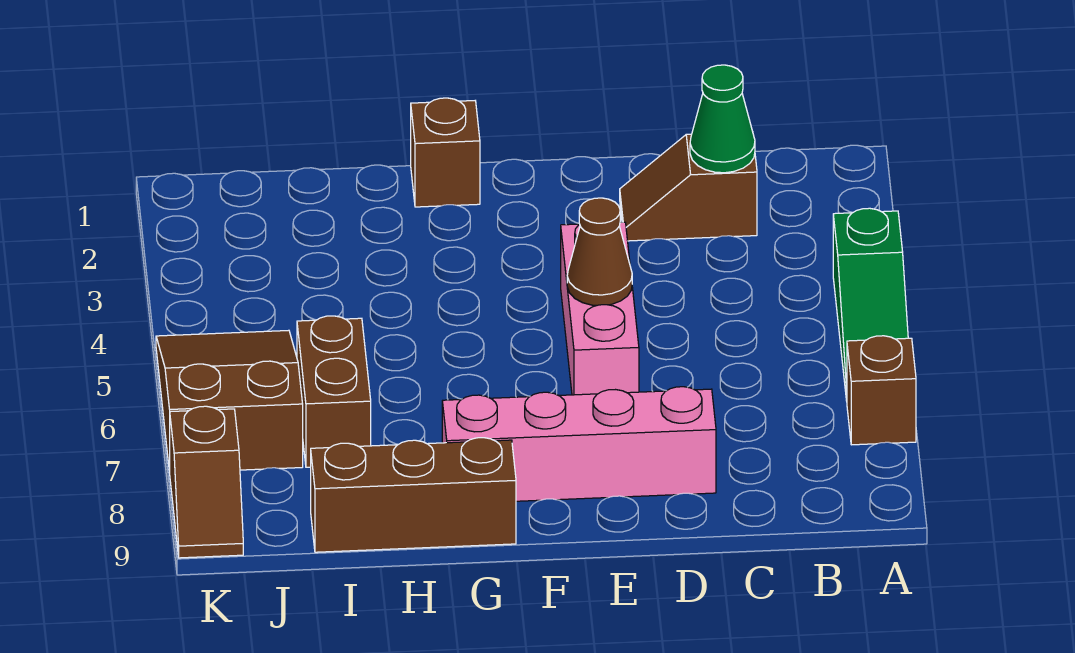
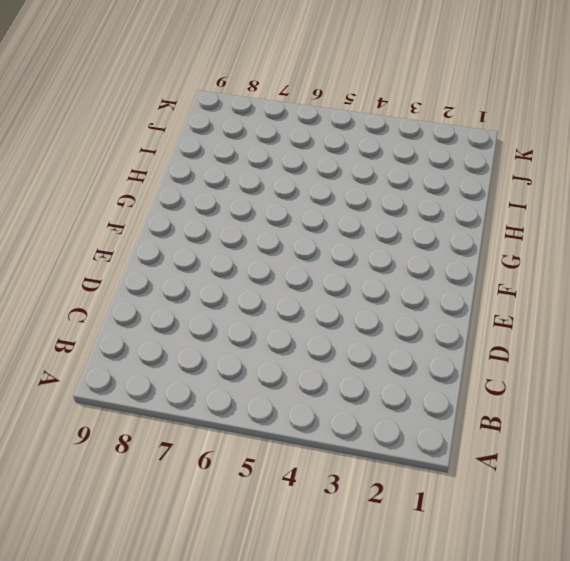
none -> green 1x3 slope [833,208,908,401]
none -> brown 1x1 brick [847,336,916,445]
none -> brown 1x2 slope [620,134,757,241]

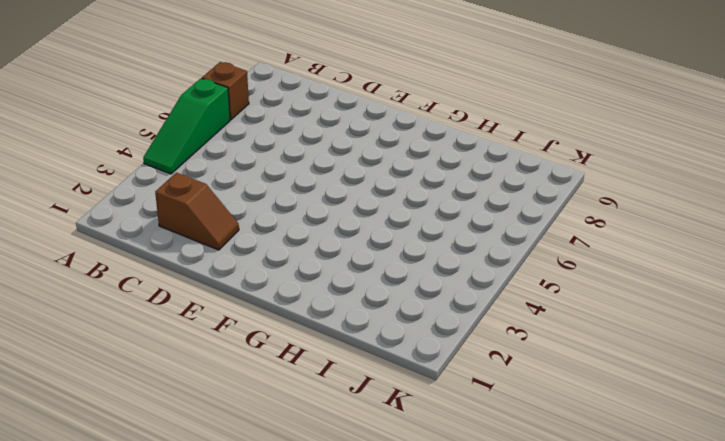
green 1x3 slope [143,78,230,174] -> green 1x3 slope turned to [833,208,908,401]
none -> pink 1x4 brick [442,387,716,501]
none -> pink 1x3 brick [561,222,639,395]
none -> brown 1x1 brick [411,98,480,207]

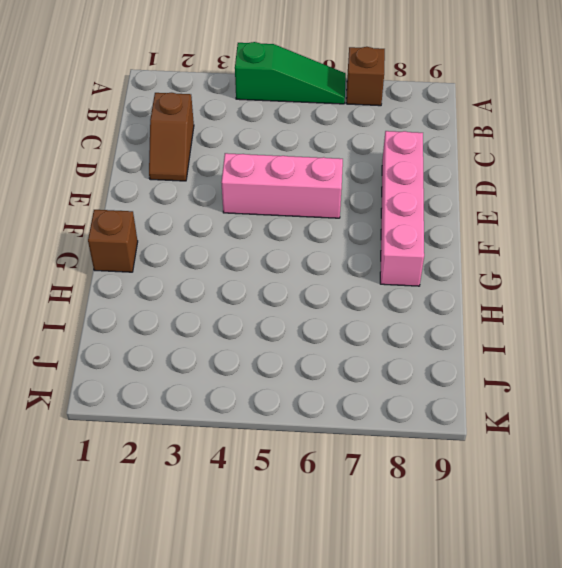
none -> brown 1x3 brick [311,438,516,552]
none -> brown 1x2 brick [297,316,371,467]
none -> brown 2x3 slope [156,330,303,473]

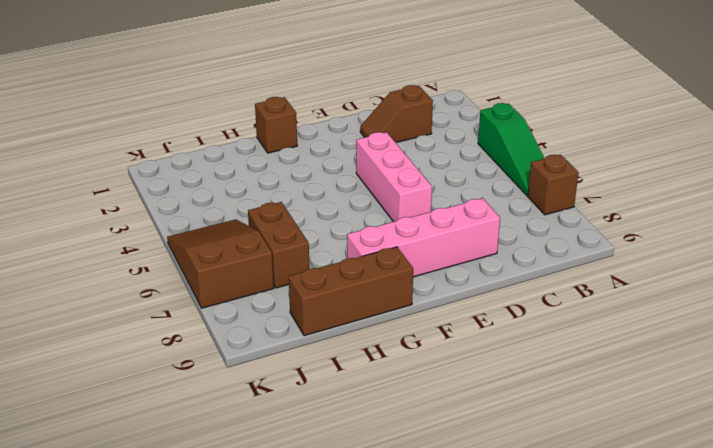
none -> brown 1x2 slope [170,406,243,558]
none -> green 1x1 cone [690,65,755,173]
none -> brown 1x1 cone [567,198,632,305]

